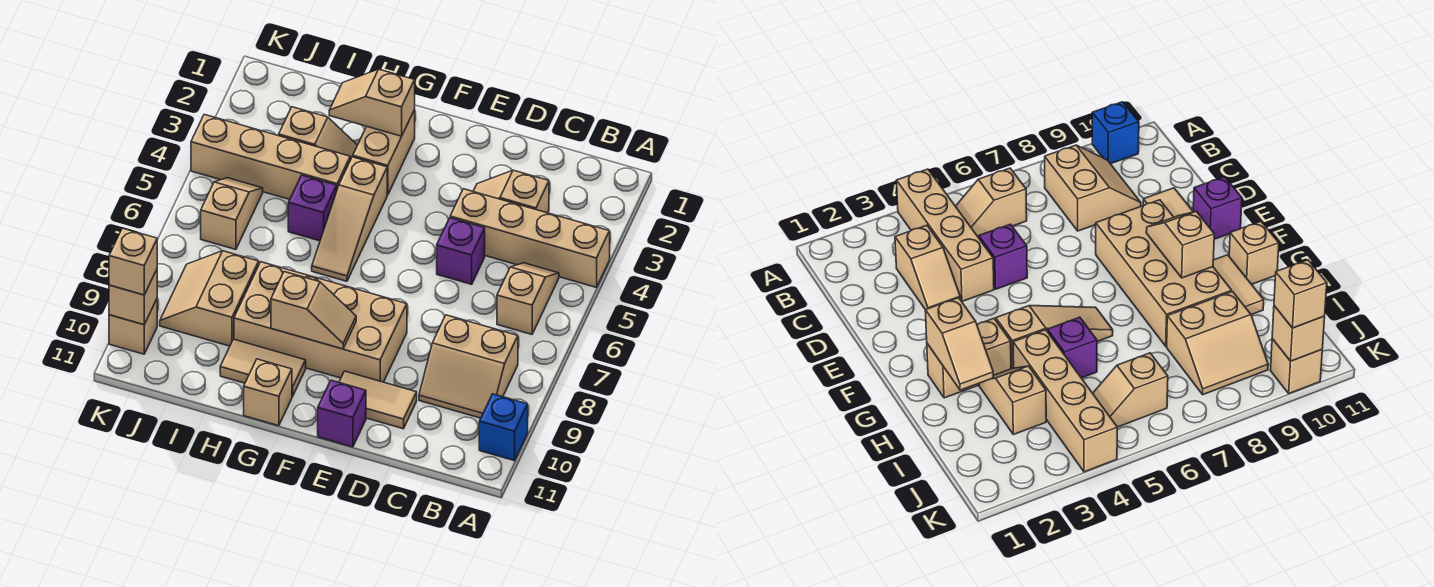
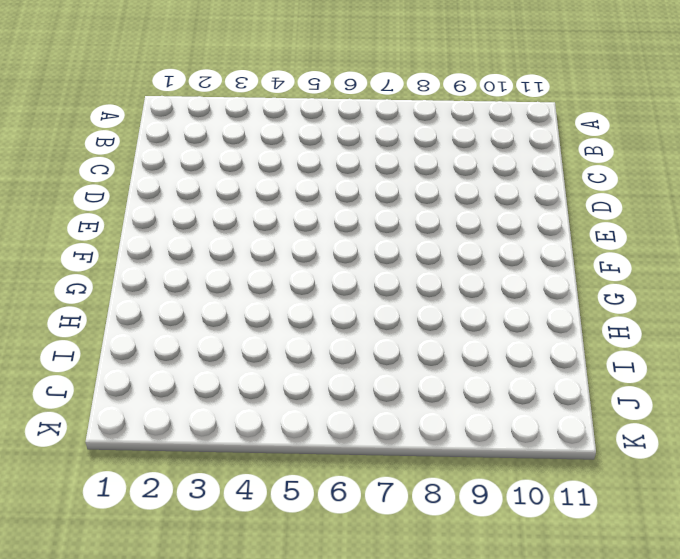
none -> tan 1x4 brick [450,189,610,287]
none -> blue 1x1 brick [479,394,528,461]
none -> tan 1x2 slope [497,263,559,334]

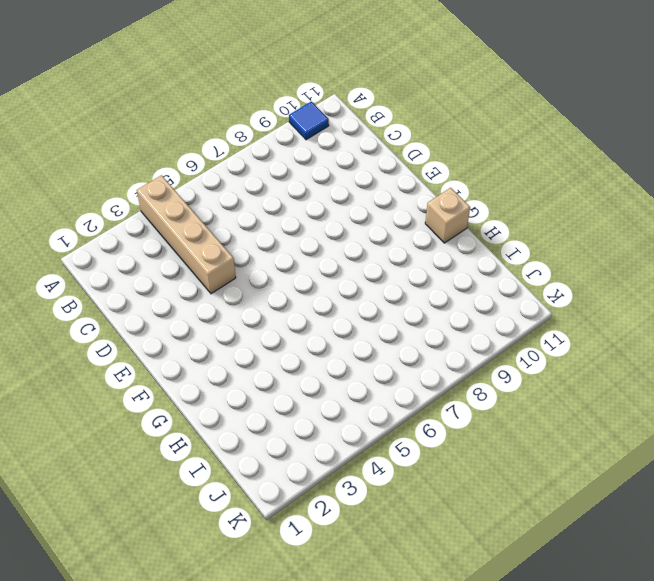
blue 1x1 tile [289,101,329,140] -> blue 1x1 brick [479,394,528,461]
none -> tan 1x2 slope [497,263,559,334]
none -> tan 2x2 slope [419,315,518,418]
none -> tan 1x2 slope [473,170,549,213]

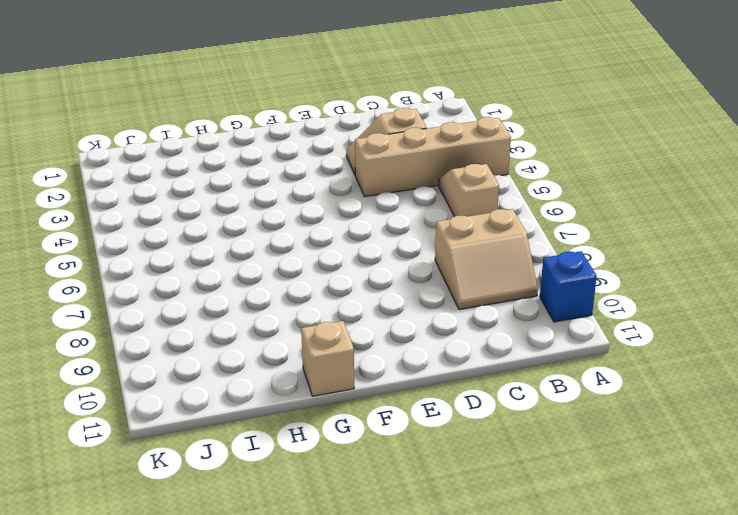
none -> purple 1x1 brick [437,218,485,284]
none -> tan 1x2 tile [339,371,417,429]
none -> tan 2x4 brick [234,262,407,382]

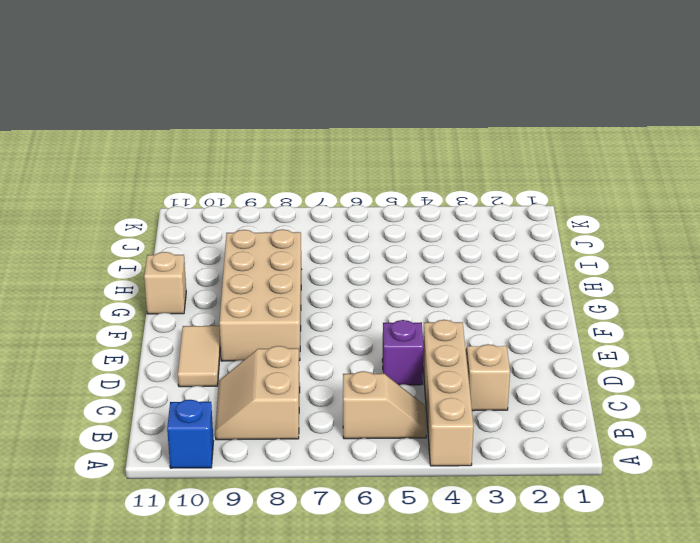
none -> purple 1x1 brick [318,380,366,447]
none -> tan 1x2 brick [353,110,415,195]
none -> tan 1x3 slope [312,157,387,281]

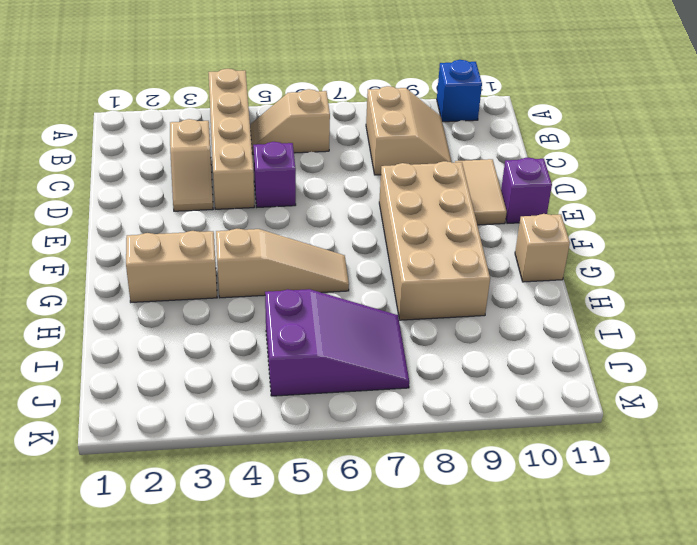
purple 2x3 slope [265,289,409,396] -> tan 1x2 slope [201,178,263,249]
none -> tan 1x2 tile [220,339,306,397]
none -> tan 1x2 slope [279,107,357,160]
none -> tan 1x4 brick [191,114,350,199]

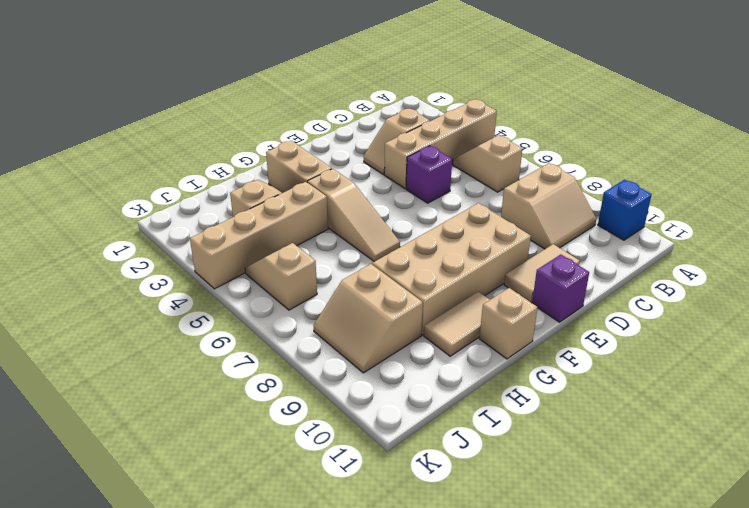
none -> purple 1x1 brick [288,175,337,241]
none -> tan 1x1 brick [109,299,157,354]
none -> tan 1x2 slope [271,272,356,349]

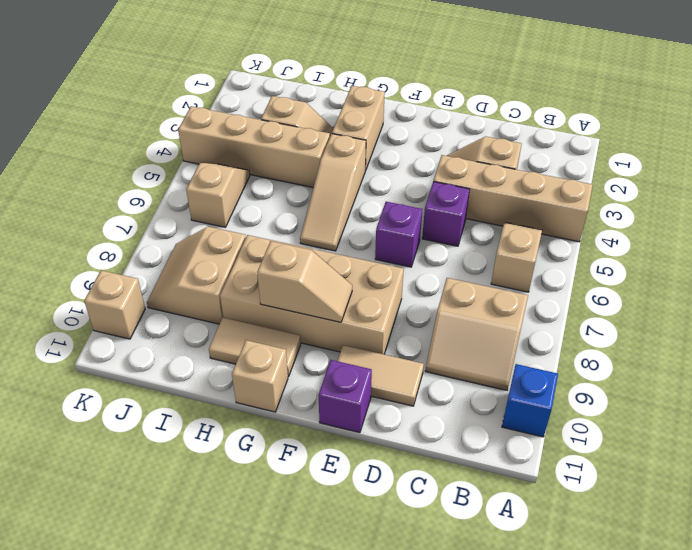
purple 1x1 brick [375,202,422,267] -> purple 1x1 brick moved to [288,175,337,241]
none -> tan 1x2 slope [329,69,415,136]
none -> tan 1x1 brick [109,270,157,325]
none -> tan 1x1 brick [109,228,157,295]

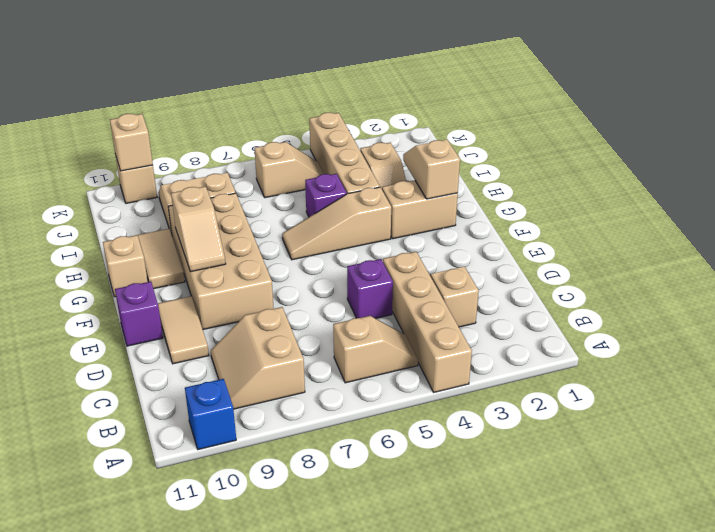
none -> tan 1x1 brick [109,228,157,295]

